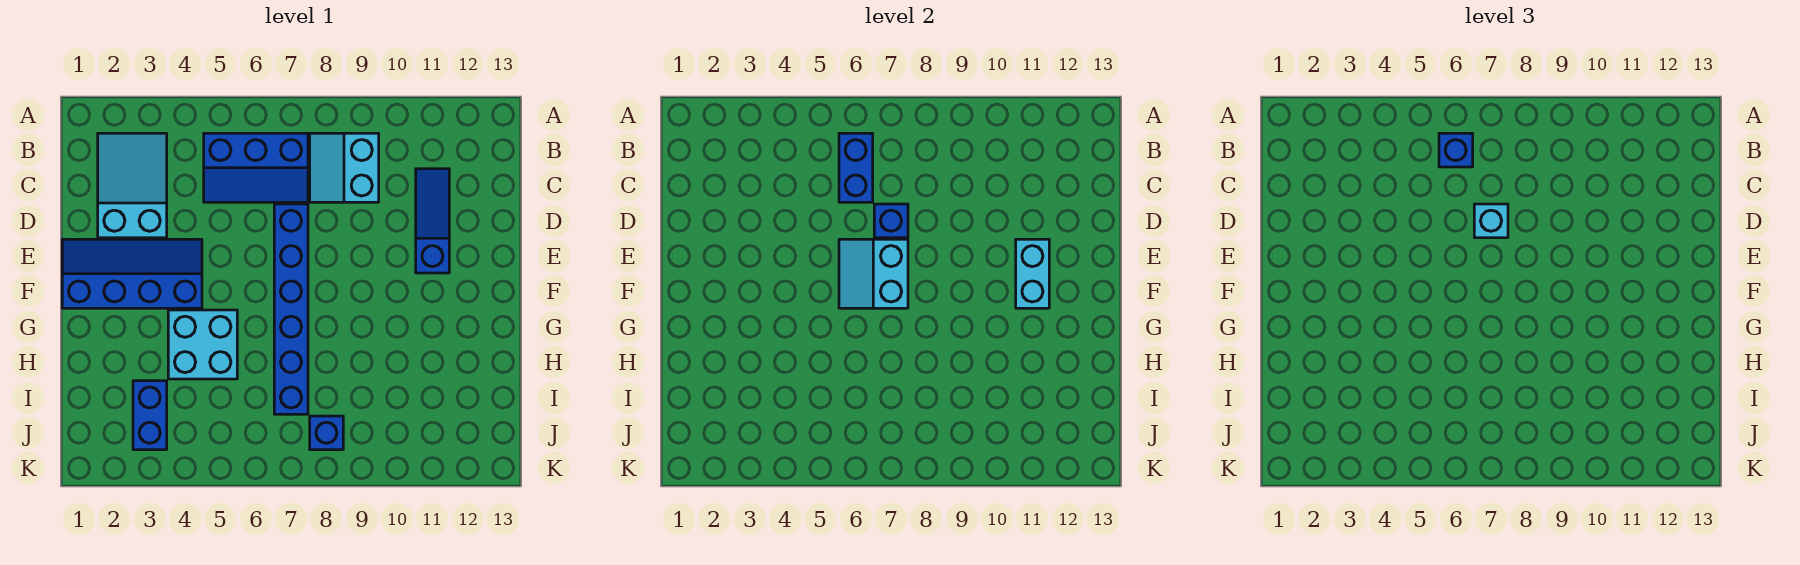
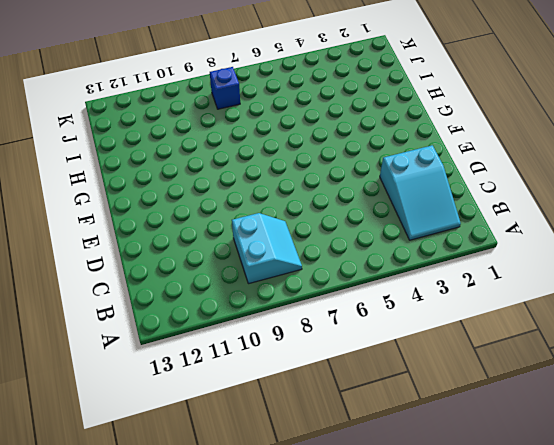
none -> blue 2x3 slope [204,133,308,202]
none -> blue 1x3 slope [416,169,449,273]
none -> blue 1x6 brick [274,204,308,414]

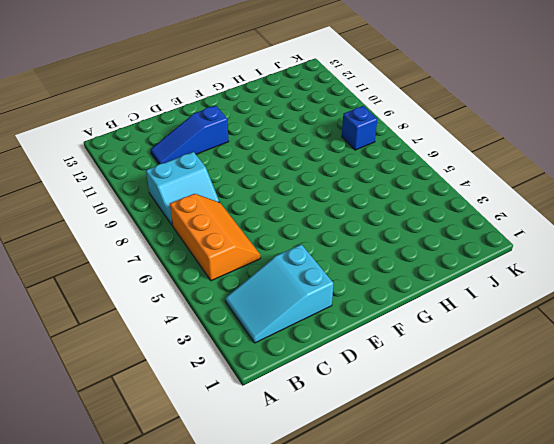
orange 2x3 slope [170,194,261,281] -> blue 2x3 slope [204,133,308,202]
none -> blue 1x6 brick [274,204,308,414]
none -> blue 2x4 slope [62,239,202,308]
none -> cyan 2x2 brick [168,310,237,379]

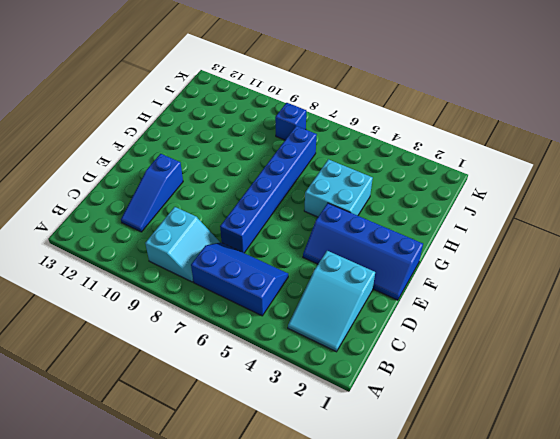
none -> blue 1x2 brick [133,381,167,450]
none -> blue 1x2 brick [839,133,873,202]
none -> blue 1x1 brick [874,204,908,238]

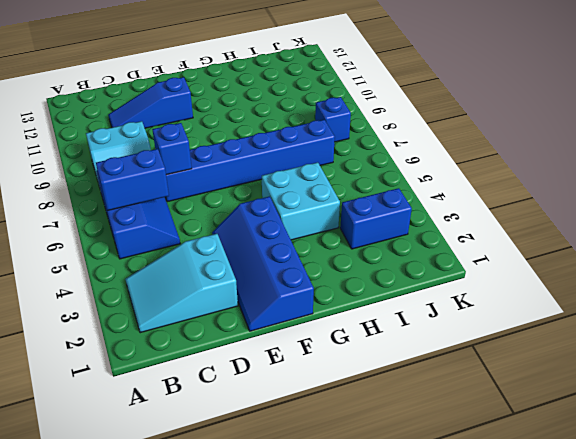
none -> cyan 2x2 slope [839,239,908,308]
none -> cyan 1x2 brick [1016,239,1049,308]
none -> blue 1x1 brick [1439,133,1473,167]

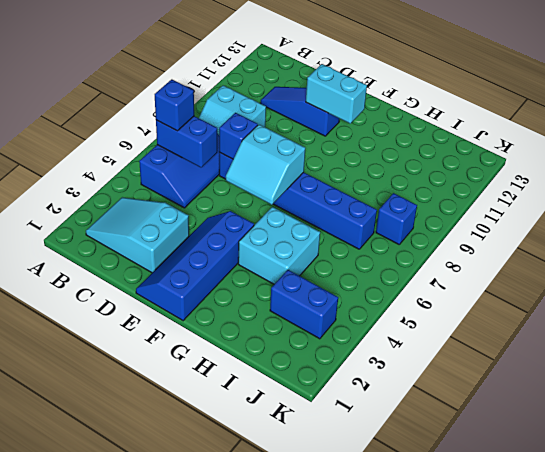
none -> cyan 1x1 brick [1474,204,1508,238]

